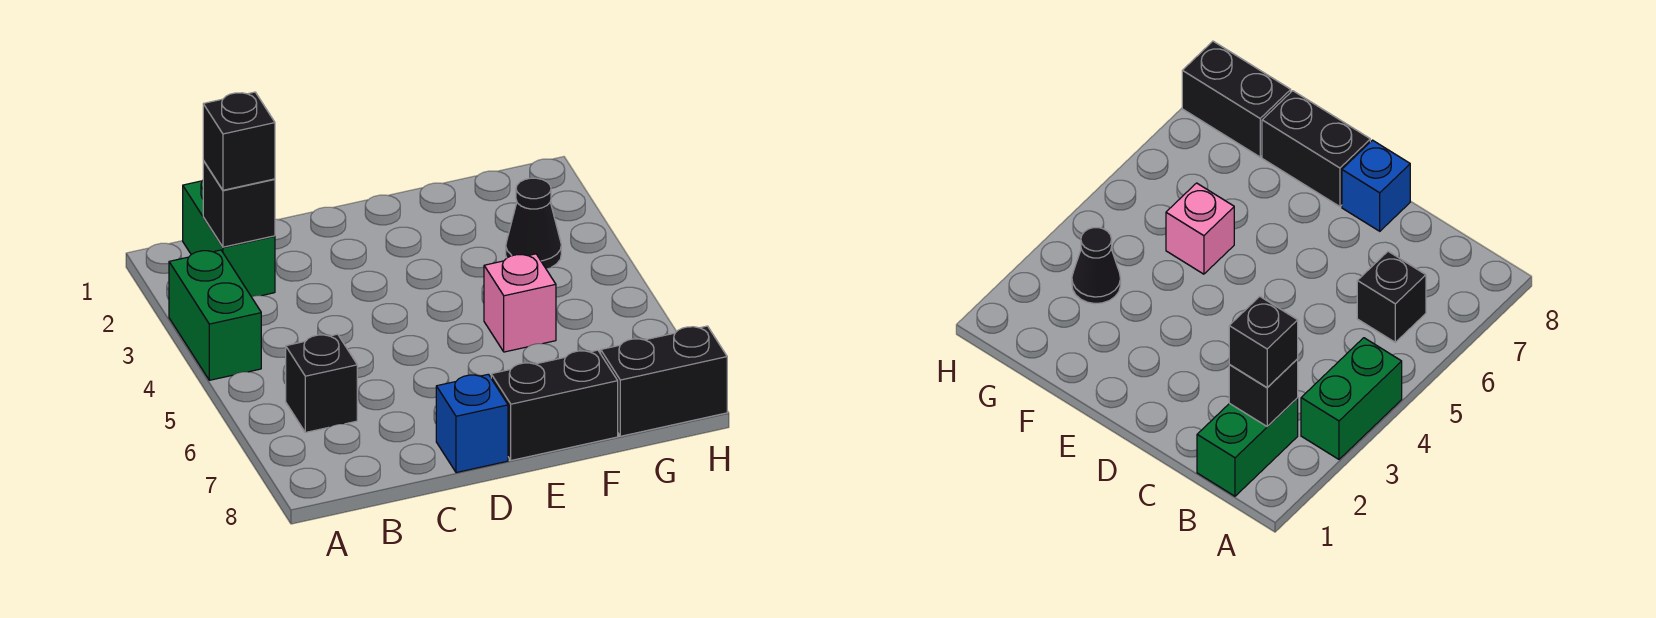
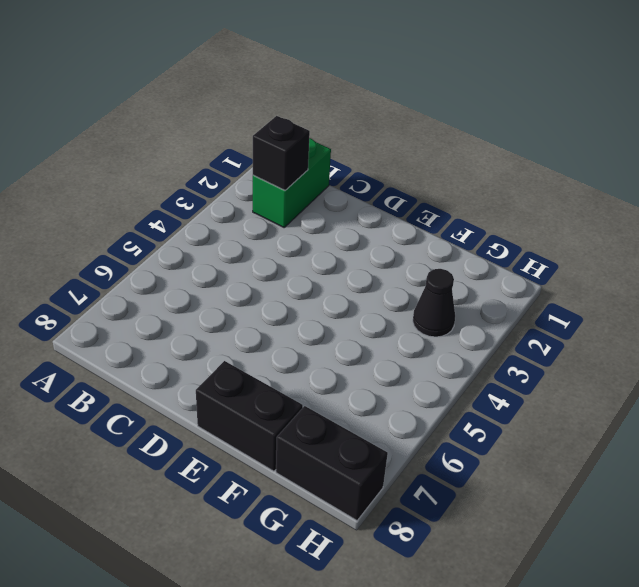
none -> green 1x2 brick [169,250,261,380]
none -> black 1x1 brick [286,334,357,432]

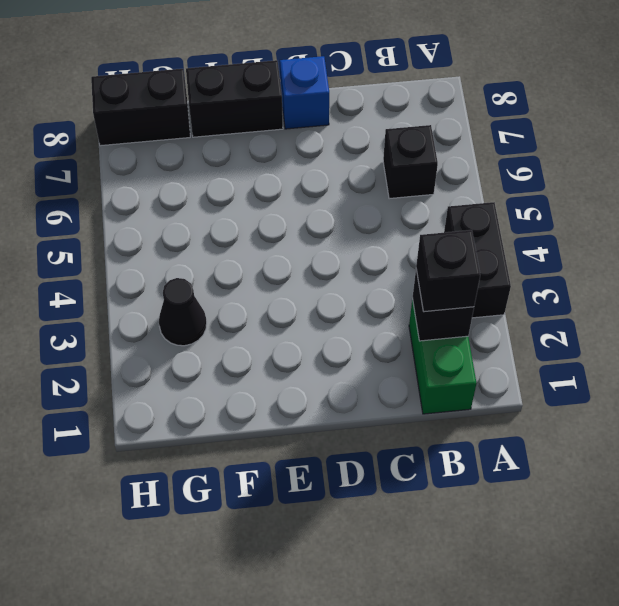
black 1x2 brick [444,202,511,318] -> green 1x2 brick [169,250,261,380]
none -> pink 1x1 brick [484,254,556,352]

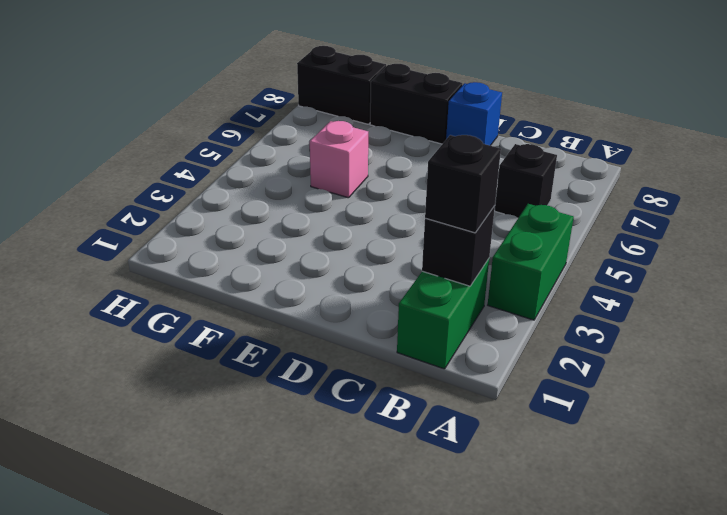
none -> black 1x1 cone [506,178,561,268]

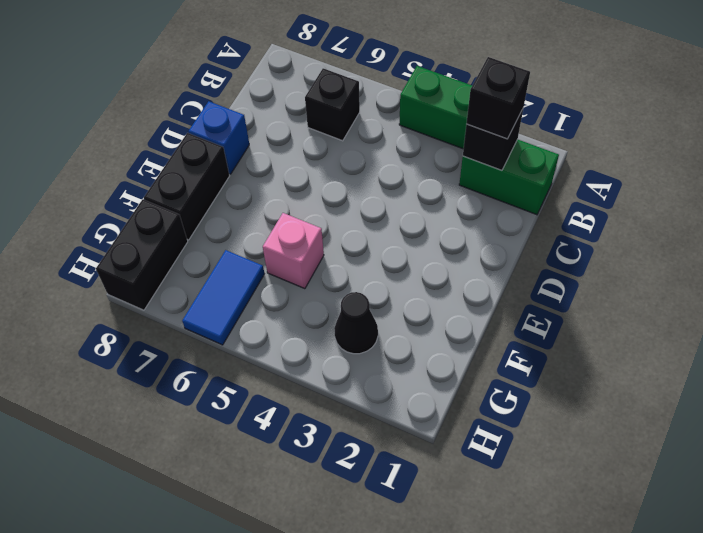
blue 1x2 tile [182,250,264,345] -> none

